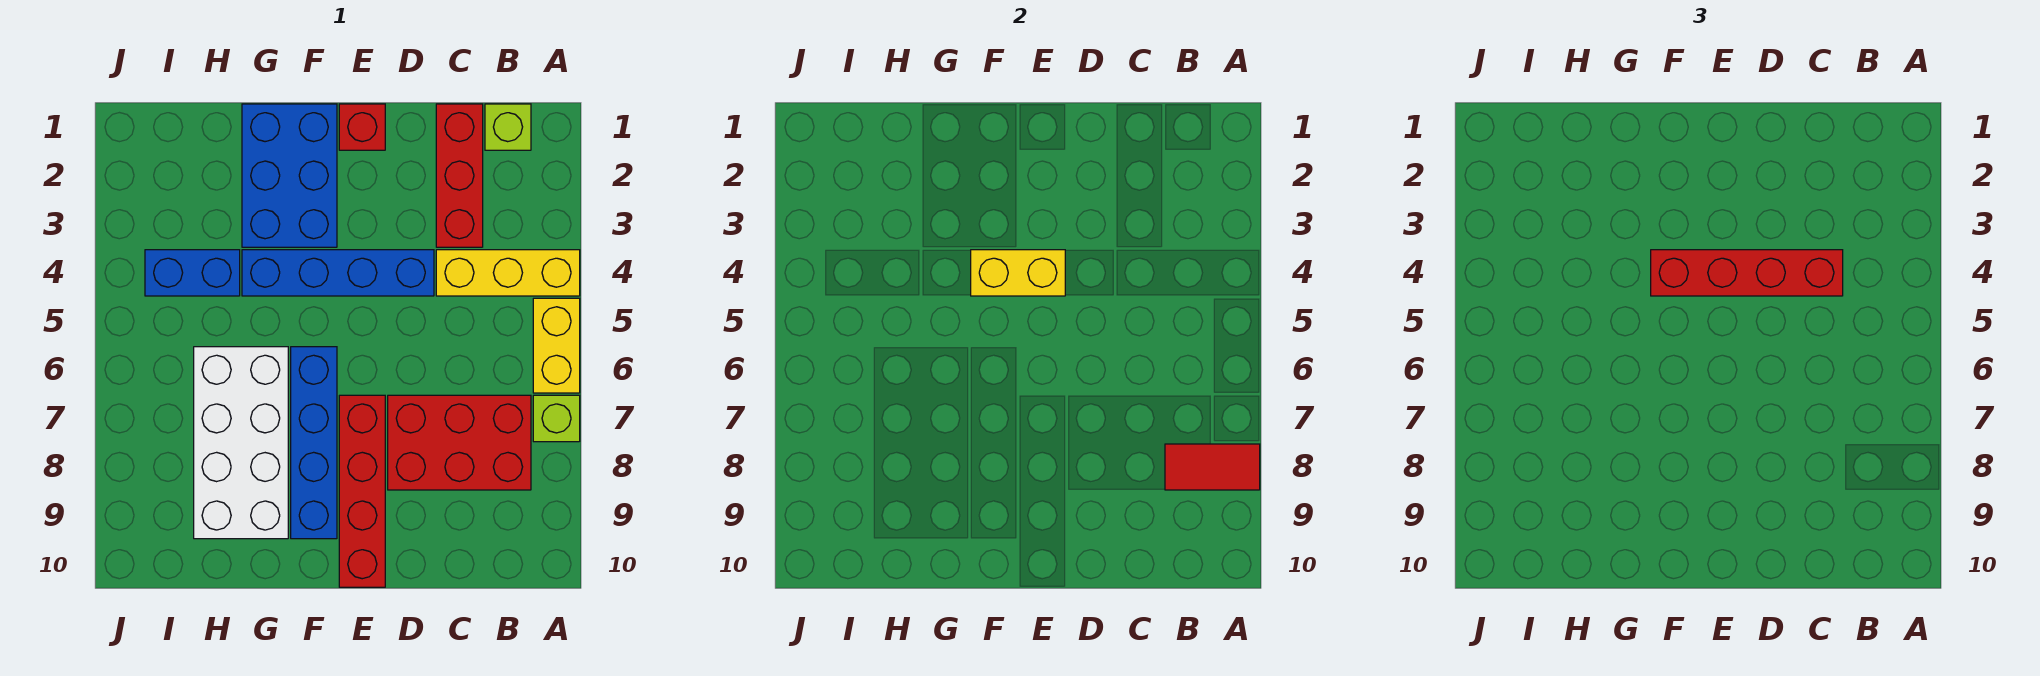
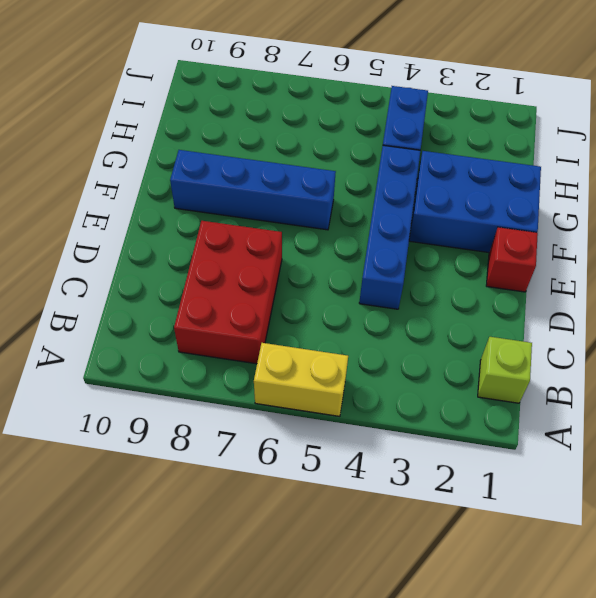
none -> yellow 1x3 brick [436,250,580,296]
none -> lime 1x1 brick [533,395,580,442]
none -> red 1x3 brick [436,104,483,247]

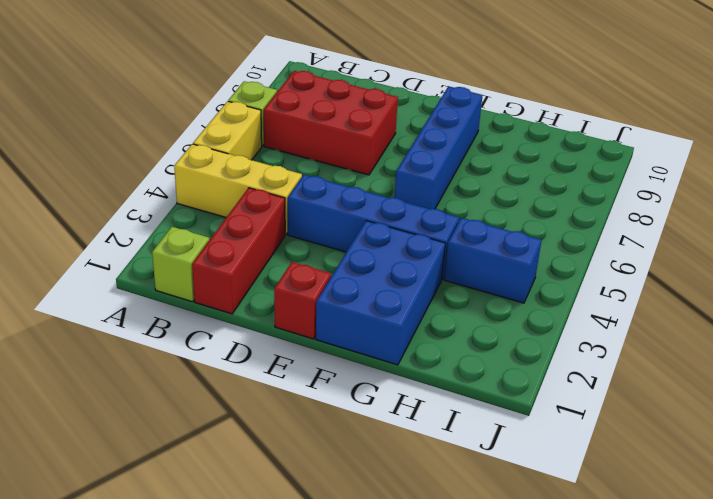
none -> red 1x4 brick [339,395,385,587]
none -> white 2x4 brick [194,347,288,539]
none -> red 1x2 tile [1165,444,1260,490]

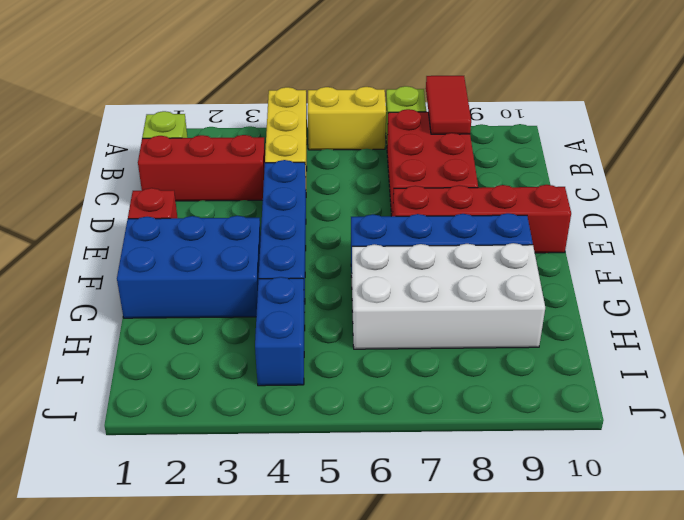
none -> yellow 1x2 brick [971,250,1065,296]
none -> red 1x4 brick [1651,250,1843,296]

